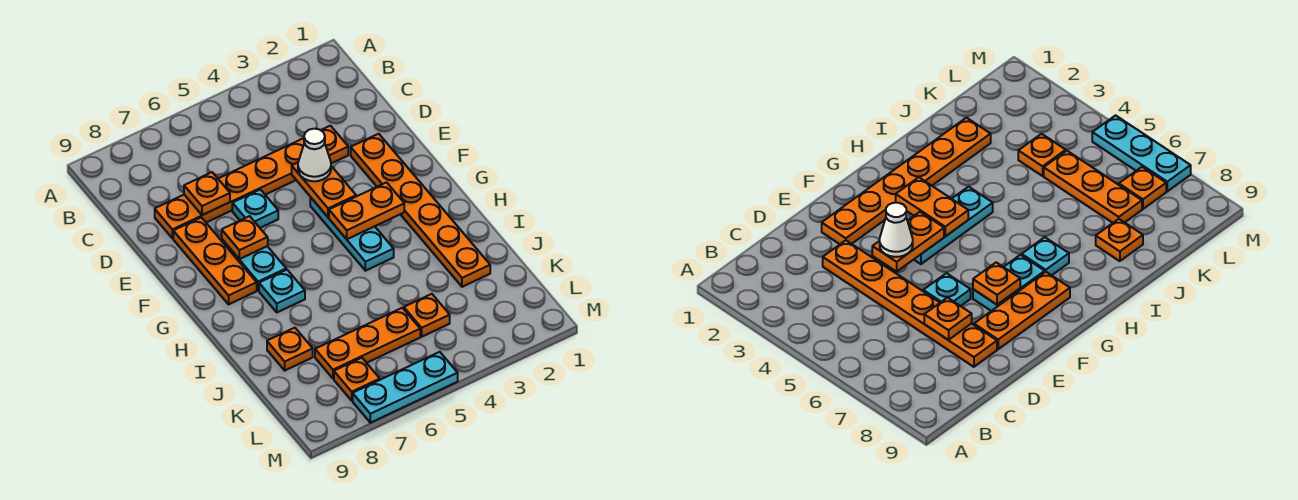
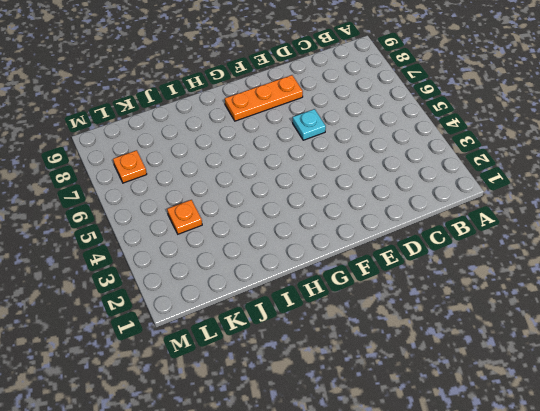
none -> orange 1x6 plate [155,126,348,238]
none -> orange 1x6 plate [351,134,490,287]
none -> cyan 1x3 plate [310,197,394,271]

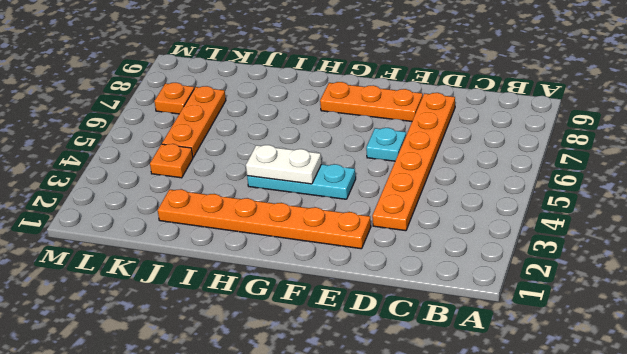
white 1x2 plate [246,145,321,184] -> orange 1x2 plate [329,182,404,239]
none -> cyan 1x2 plate [222,240,286,291]
none -> cyan 1x1 plate [259,270,305,312]
none -> orange 1x1 plate [267,328,313,370]

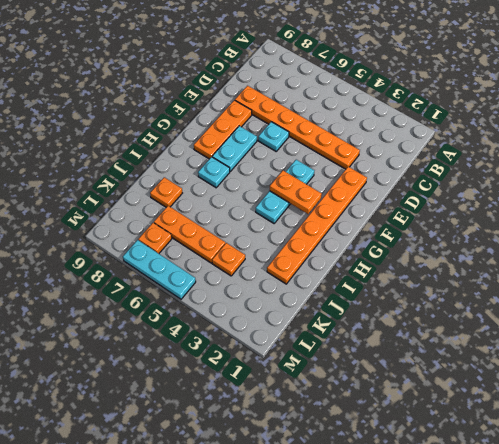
none -> orange 1x1 plate [184,172,230,215]
none -> orange 1x2 plate [292,163,356,217]
none -> orange 1x1 plate [222,216,268,259]

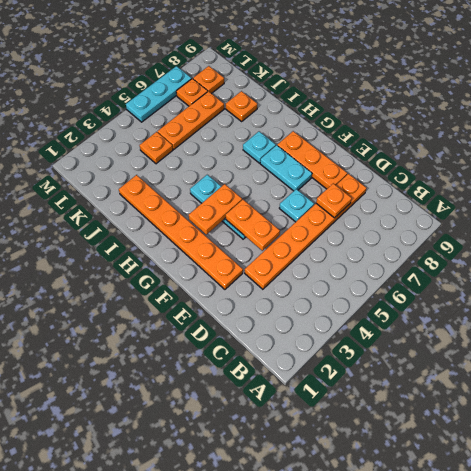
orange 1x1 plate [193,66,224,94] -> orange 1x1 plate moved to [222,216,268,259]
none -> white 1x1 cone [298,129,331,181]

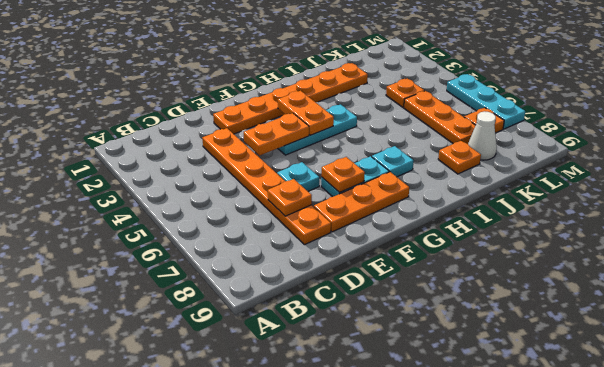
white 1x1 cone [468,111,497,160] -> white 1x1 cone moved to [298,129,331,181]

